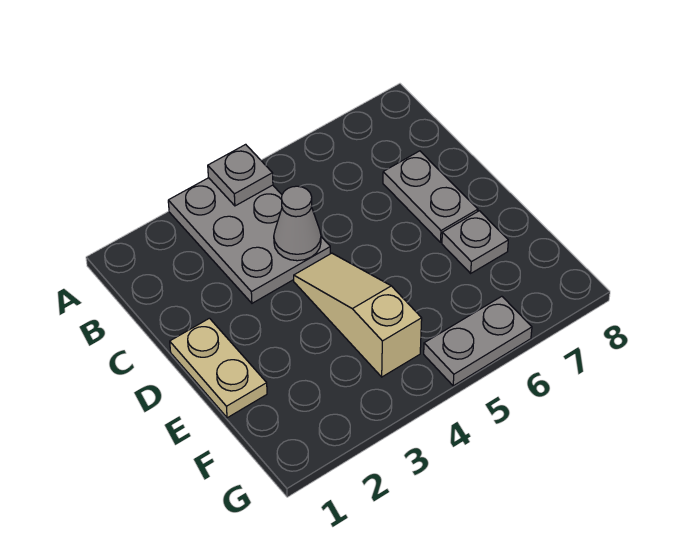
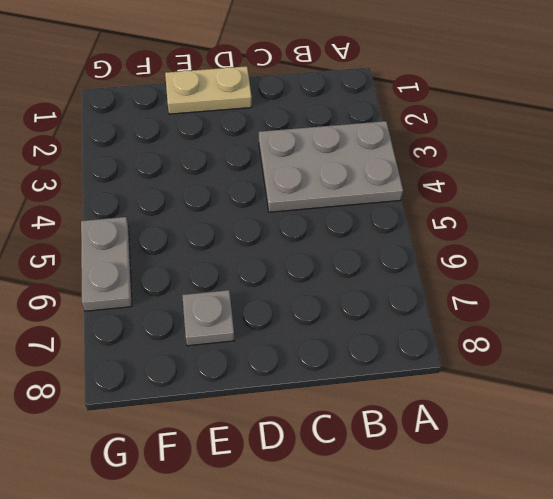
none -> grey 1x2 plate [383,151,478,242]
none -> tan 1x3 slope [294,253,422,377]

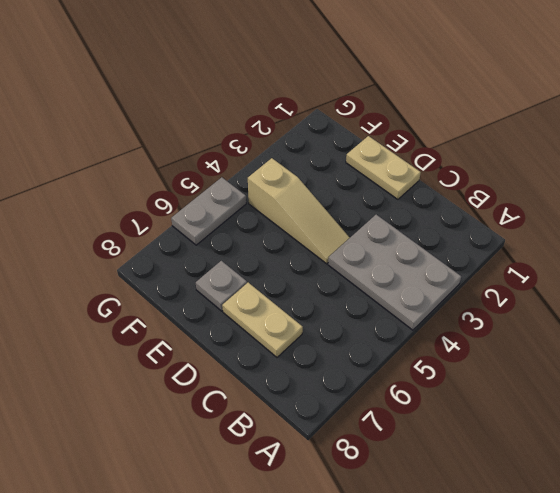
tan 1x2 plate [222,283,303,357] -> grey 1x2 plate [383,151,478,242]
none -> grey 1x1 plate [208,144,273,206]
none -> grey 1x1 cone [274,186,321,261]

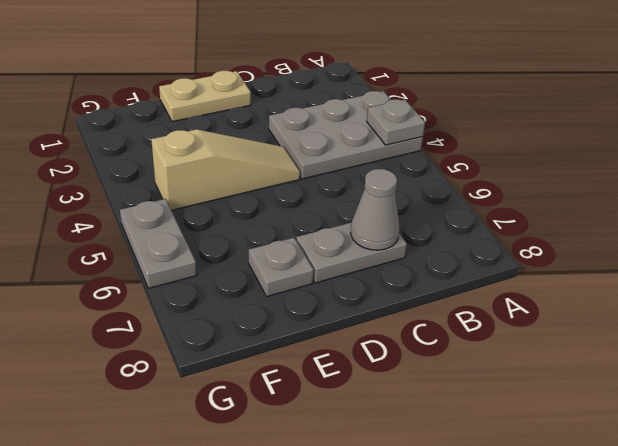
grey 1x1 cone [351,169,399,250] -> grey 1x1 cone moved to [274,186,321,261]

